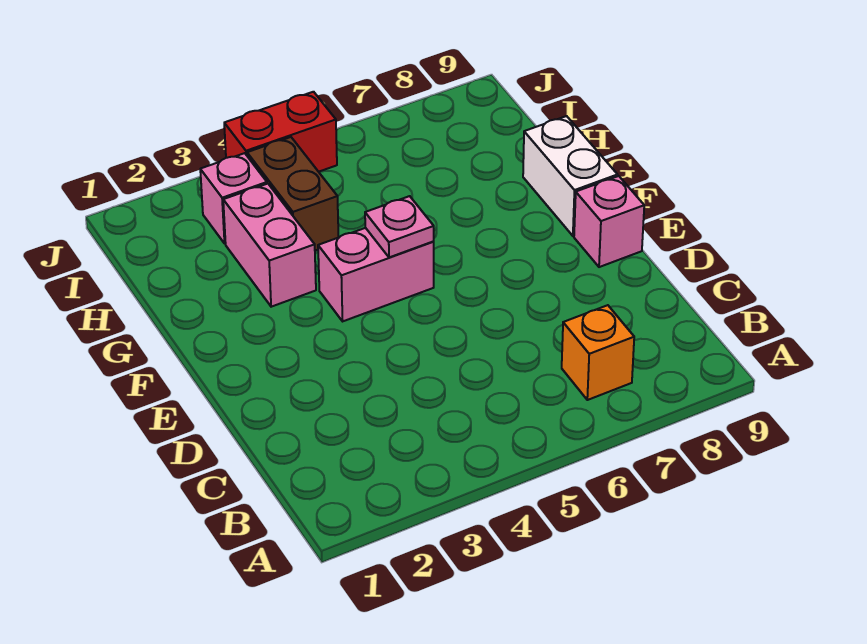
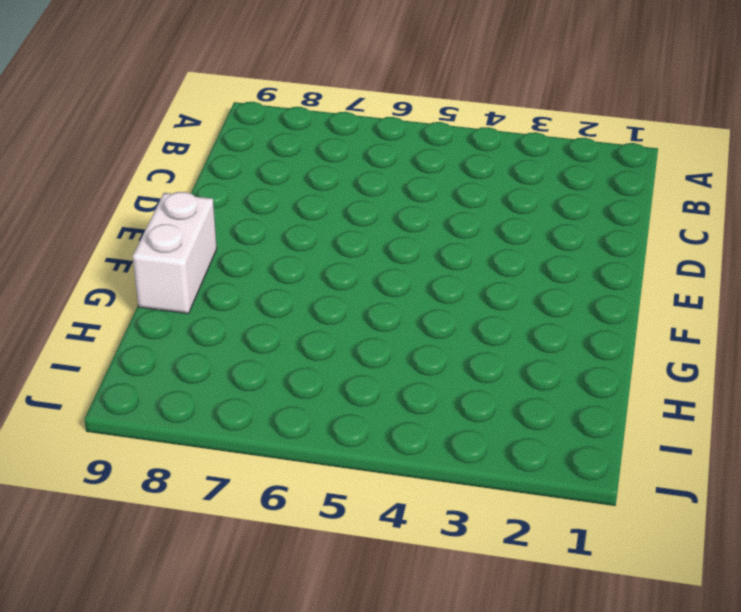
none -> orange 1x1 brick [562,305,634,400]
none -> pink 1x1 brick [574,176,644,267]

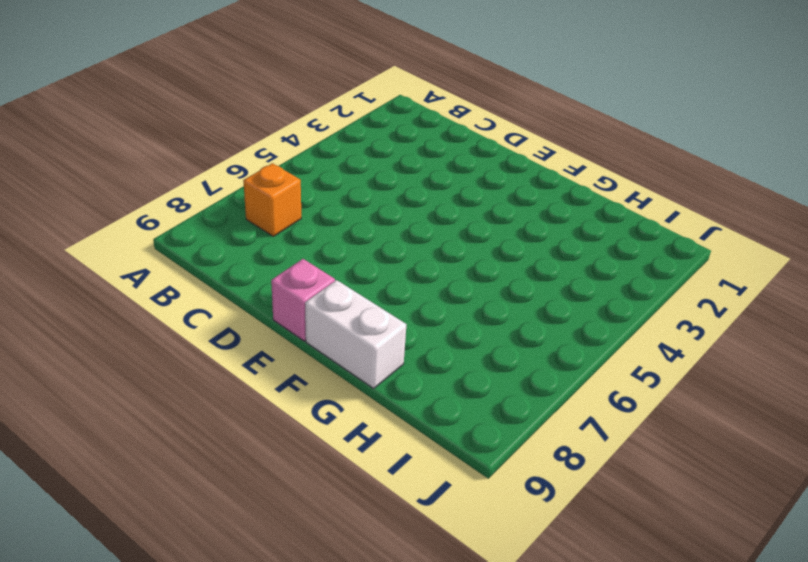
none -> pink 1x2 brick [318,228,434,321]
none -> pink 1x2 brick [223,184,316,307]

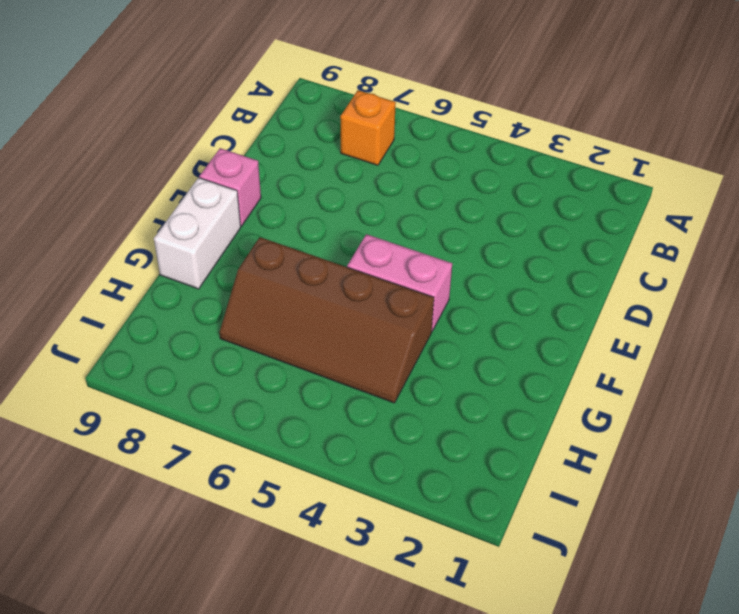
brown 2x4 slope [219,237,434,403] -> brown 1x2 brick [247,137,338,250]
none -> pink 1x2 brick [223,184,316,307]
none -> pink 1x1 brick [200,153,267,244]

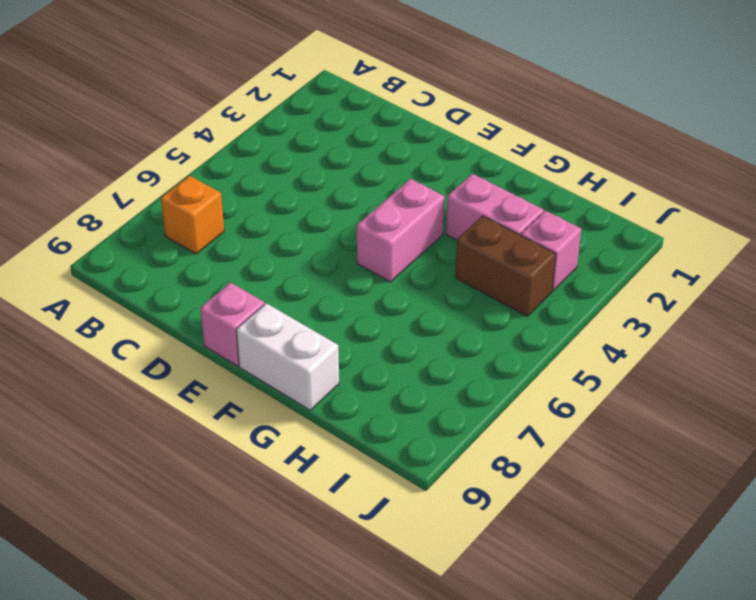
none -> red 1x2 brick [224,92,337,172]
none -> pink 1x1 plate [365,196,434,257]

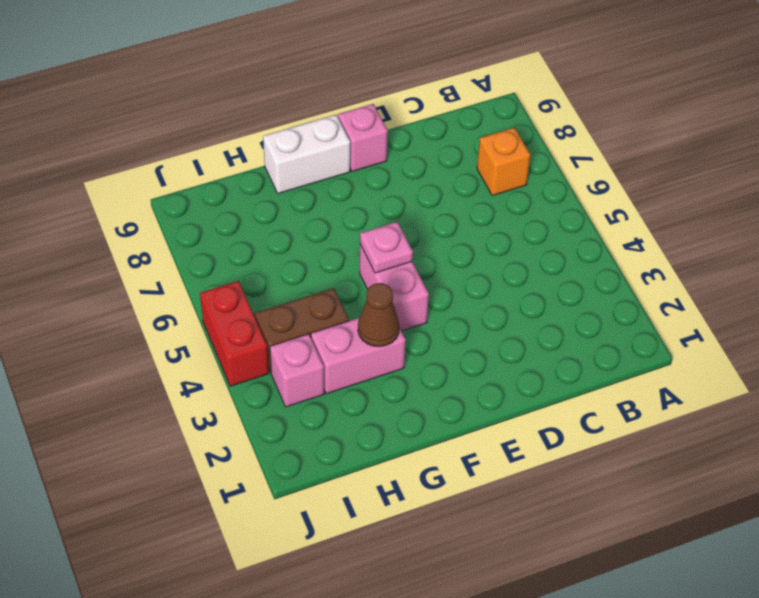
brown 1x1 cone [358,283,399,347] -> none

